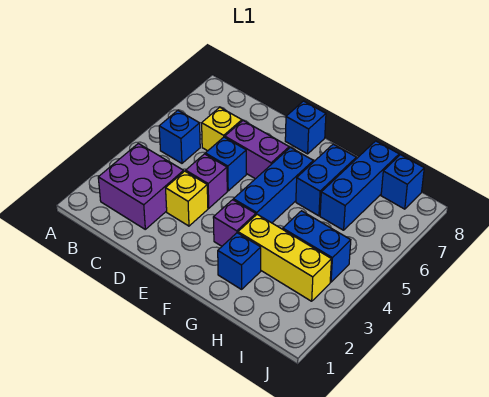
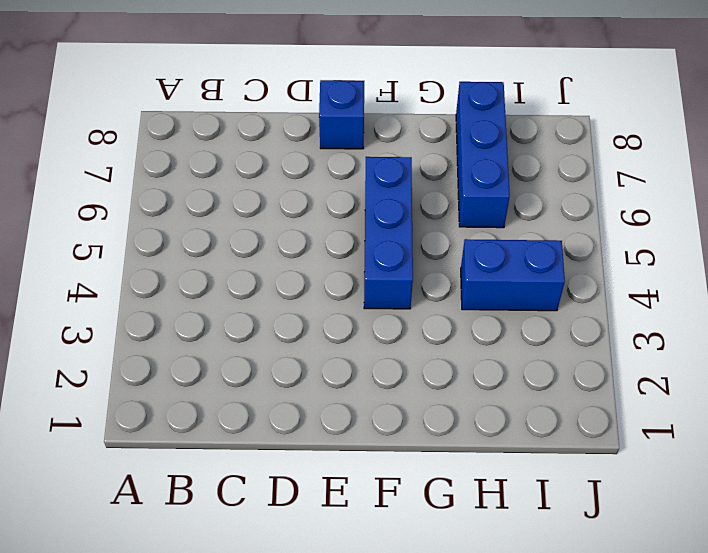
none -> purple 2x2 brick [98,143,184,229]
none -> blue 1x1 brick [159,110,200,163]
none -> yellow 1x1 brick [202,107,242,151]

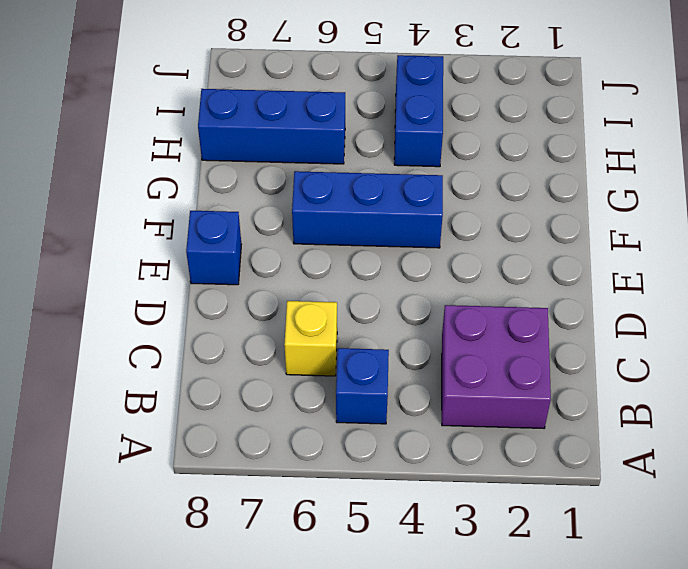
none -> yellow 1x1 brick [166,171,208,226]
none -> purple 1x1 brick [186,154,227,208]
none -> blue 1x1 brick [205,137,246,191]

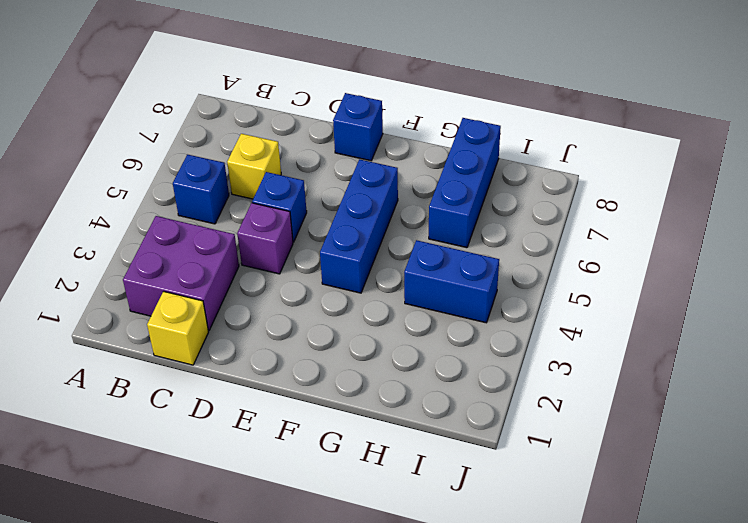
yellow 1x1 brick [147,291,208,365] -> yellow 1x1 brick moved to [166,171,208,226]
none -> purple 1x2 brick [225,121,289,179]
none -> purple 1x1 brick [213,200,256,246]
none -> blue 1x1 brick [218,233,261,289]

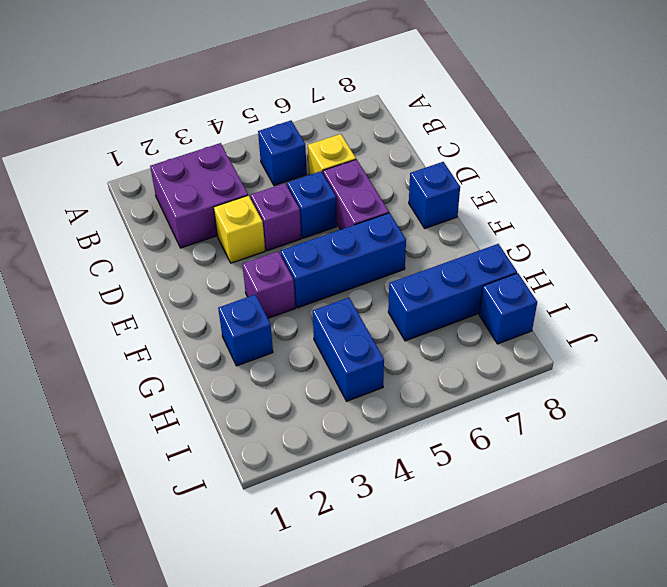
none -> yellow 1x3 brick [238,214,332,301]
none -> blue 1x2 brick [296,144,356,216]

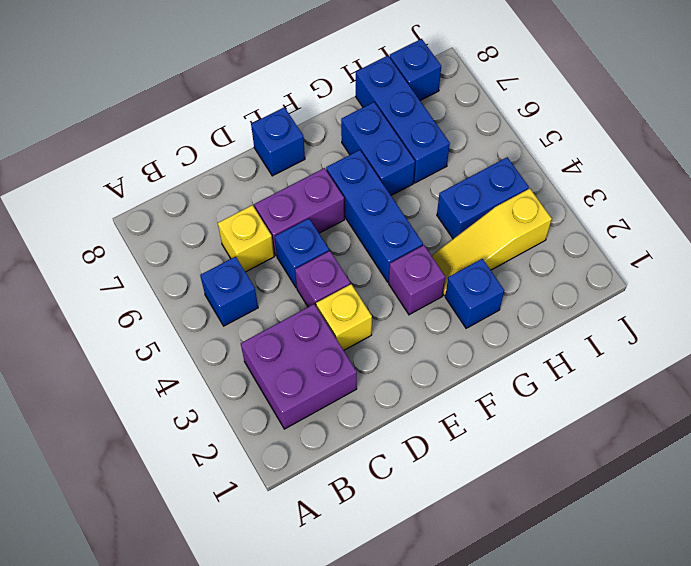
yellow 1x3 slope [432,189,552,296] -> yellow 1x3 brick [238,214,332,301]

